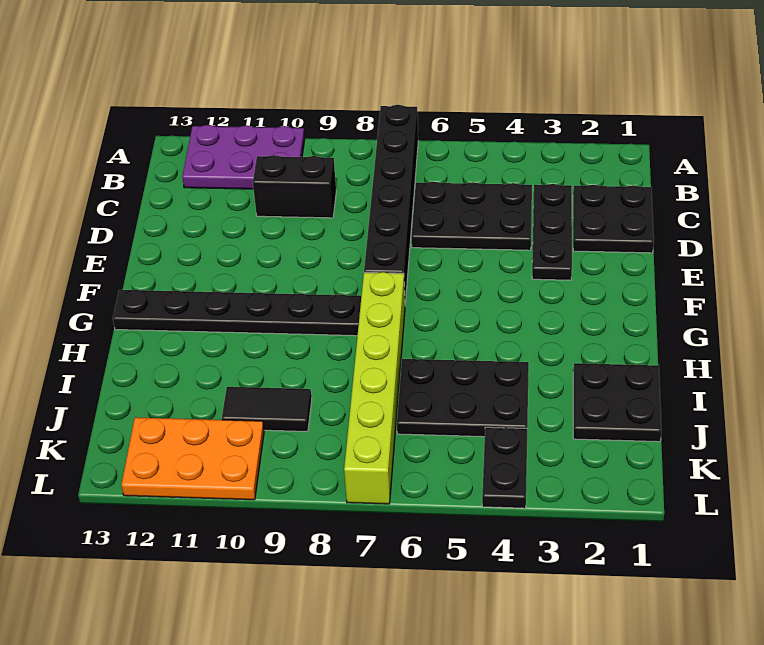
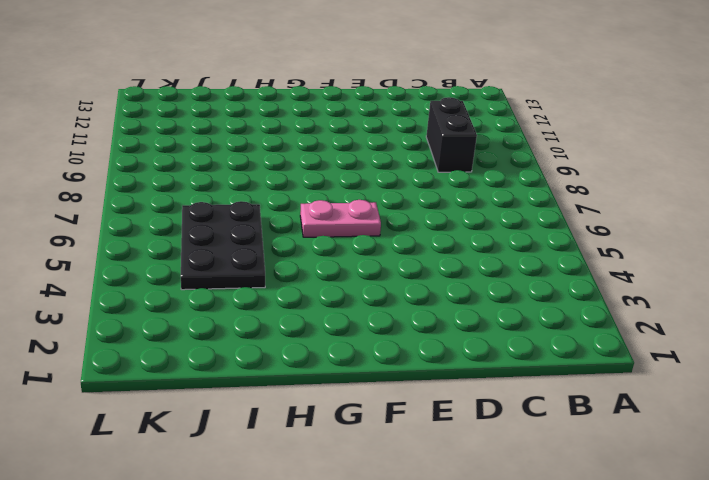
pink 1x2 plate [300,200,381,237] -> none
none -> black 1x6 brick [364,105,418,303]
none -> purple 2x3 plate [182,125,305,189]
none -> black 2x2 plate [573,185,654,253]

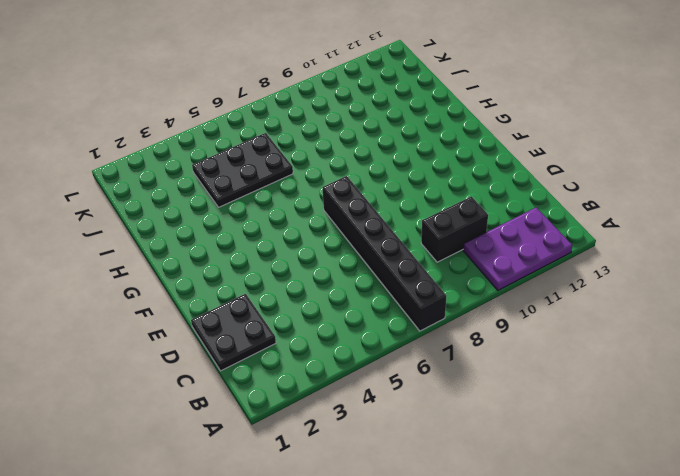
none -> black 1x3 plate [532,184,572,280]
none -> black 2x3 plate [411,182,532,250]
none -> lime 1x6 brick [344,272,405,504]

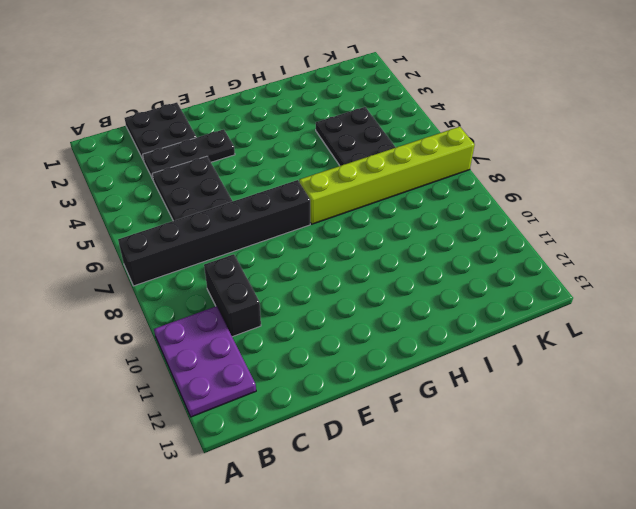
none -> black 1x6 plate [113,290,361,336]
none -> black 2x2 plate [573,363,662,442]
none -> black 1x2 tile [222,387,312,432]

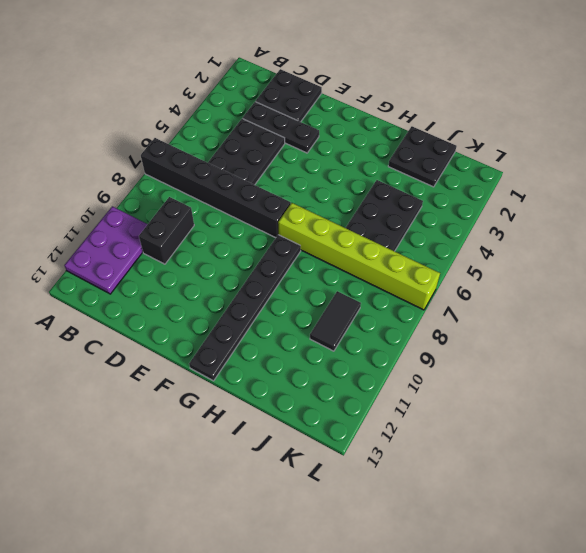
none -> black 1x2 plate [482,427,527,508]
none -> orange 2x3 plate [121,417,264,500]

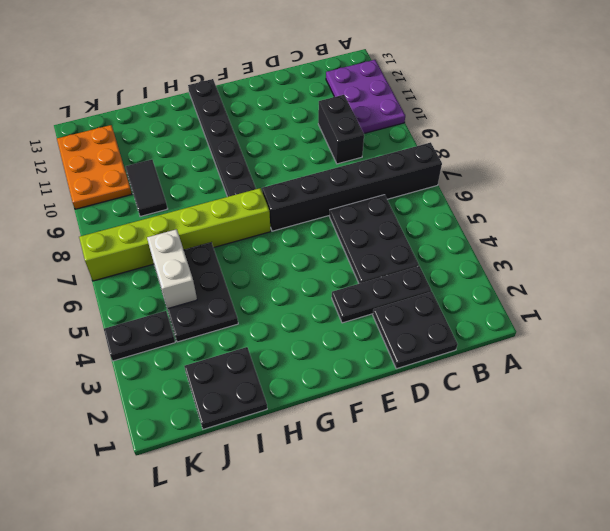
white 1x2 brick [147,229,197,309] -> none

